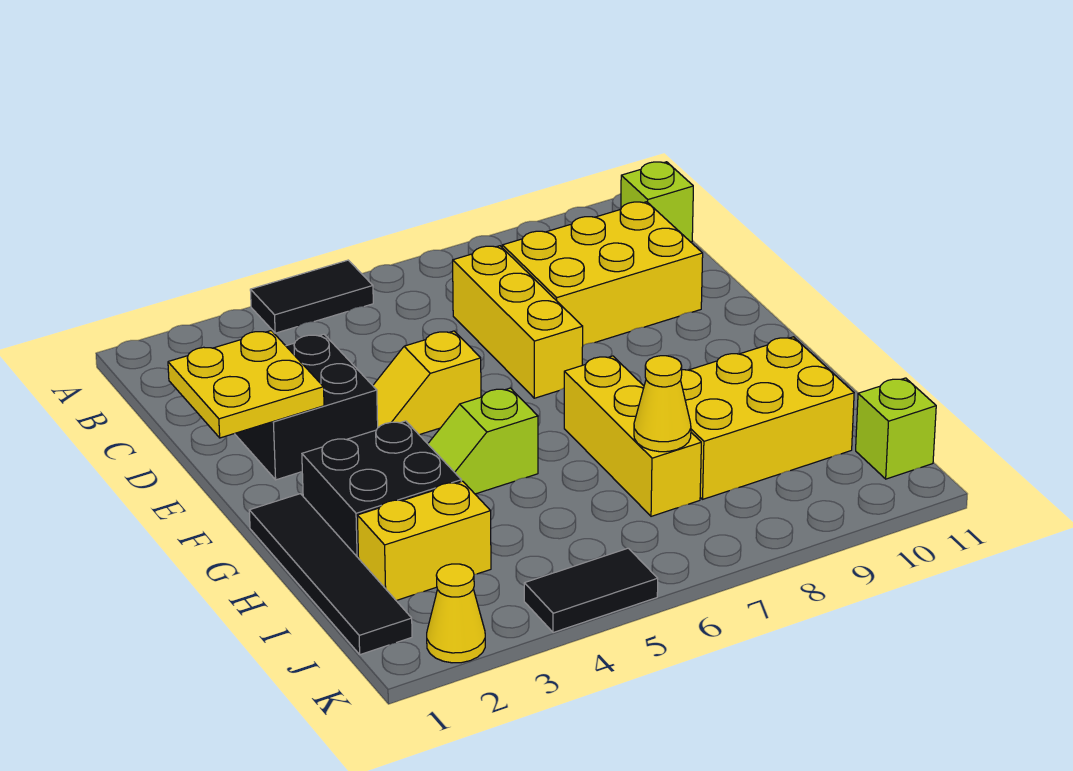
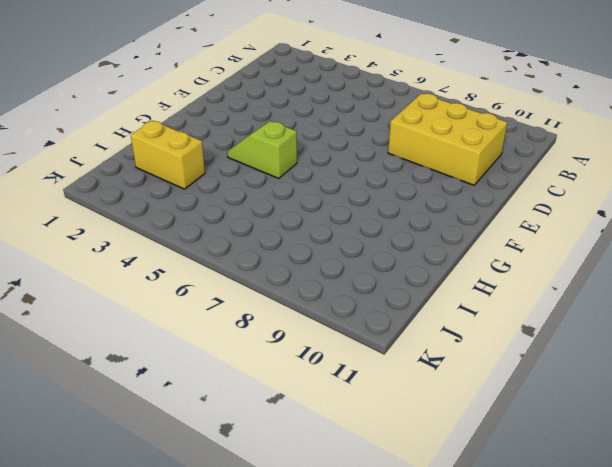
none -> black 1x2 tile [250,260,373,333]
none -> lime 1x1 brick [621,162,693,242]
none -> yellow 1x3 brick [453,246,583,398]

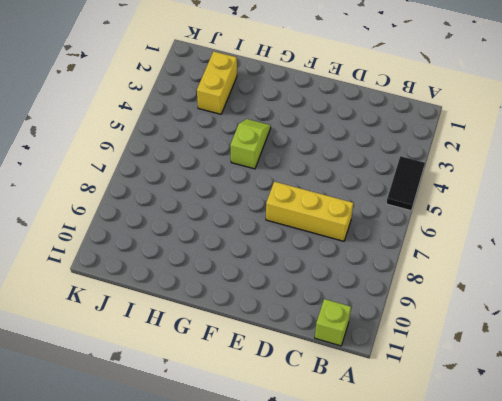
none -> yellow 2x3 brick [502,202,703,345]
none -> black 2x2 brick [235,334,378,480]
none -> yellow 1x2 slope [373,331,481,435]

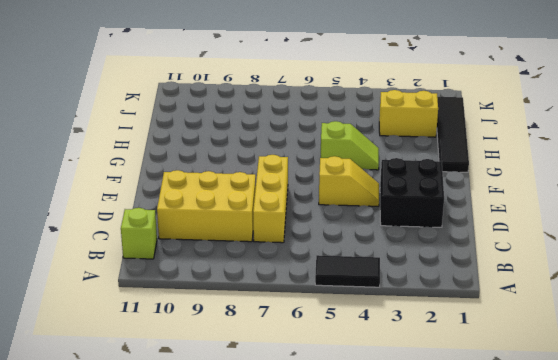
none -> black 2x2 brick [302,421,461,558]
none -> yellow 1x3 brick [564,356,701,516]
none -> yellow 2x3 brick [681,337,854,499]

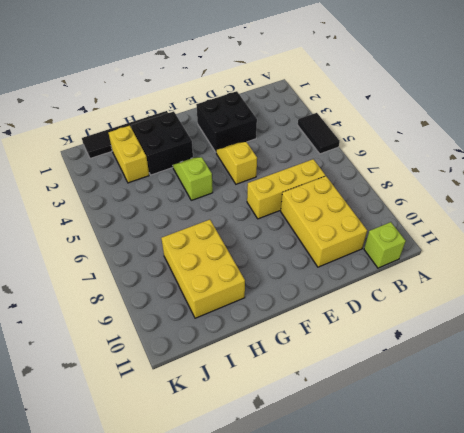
none -> yellow 1x3 brick [564,356,701,516]
none -> lime 1x1 brick [856,378,936,479]
none -> yellow 1x1 cone [427,564,485,663]

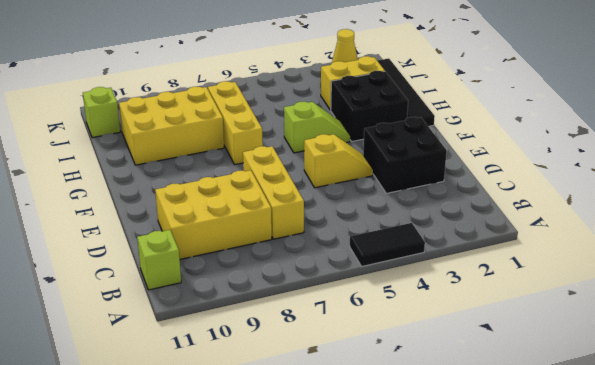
none -> black 1x2 tile [524,548,658,633]
none -> yellow 2x2 plate [168,331,324,438]
none -> yellow 1x1 cone [634,356,691,452]

